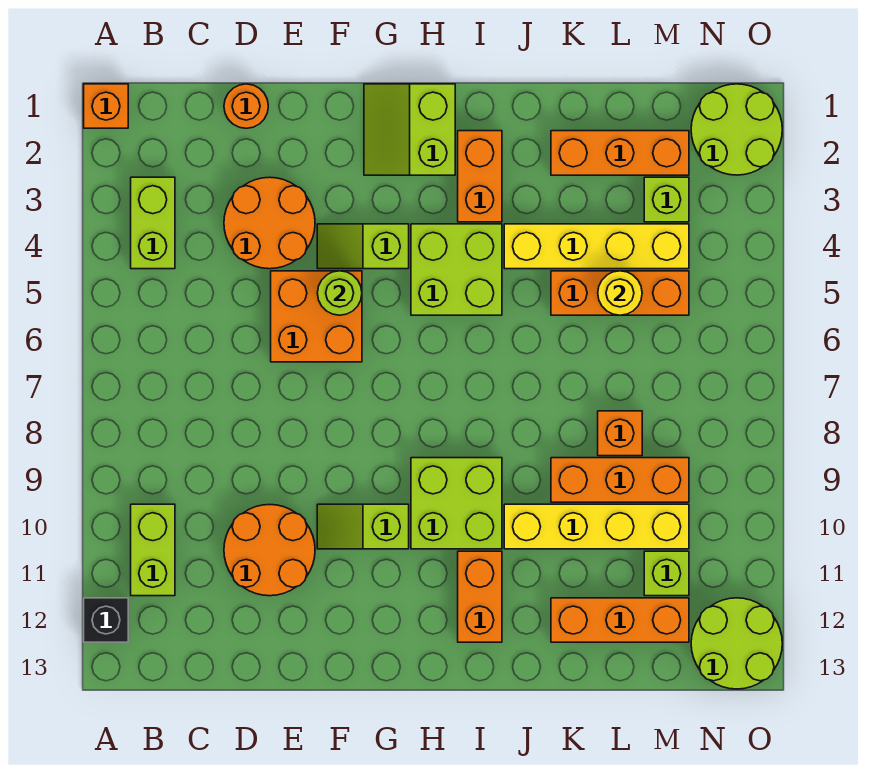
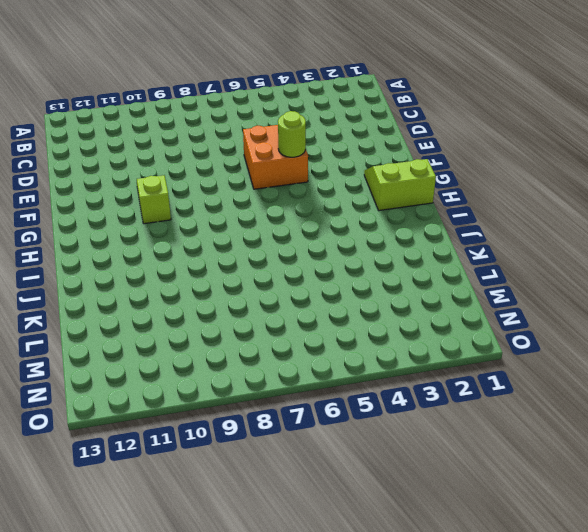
none -> orange 1x1 brick [84,84,128,128]
none -> black 1x1 brick [84,598,128,642]
none -> lime 1x2 brick [131,177,175,269]

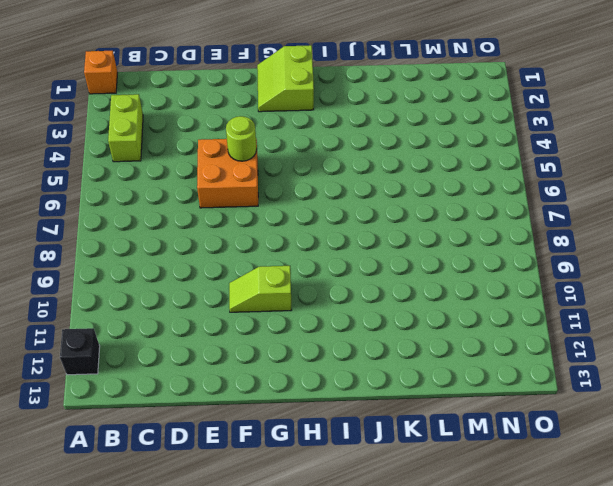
none -> lime 1x2 brick [131,504,175,596]
none -> orange 1x1 round brick [224,84,268,128]
none -> orange 2x2 round brick [224,177,315,269]

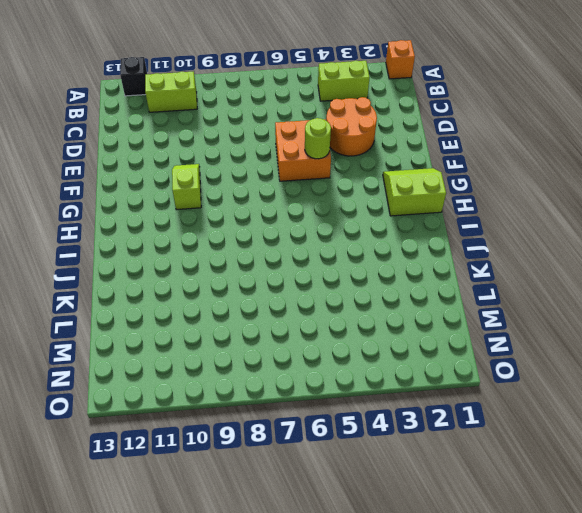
none -> orange 1x1 round brick [224,84,268,128]
none -> orange 2x2 round brick [224,505,315,596]
none -> lime 1x2 slope [317,224,409,269]

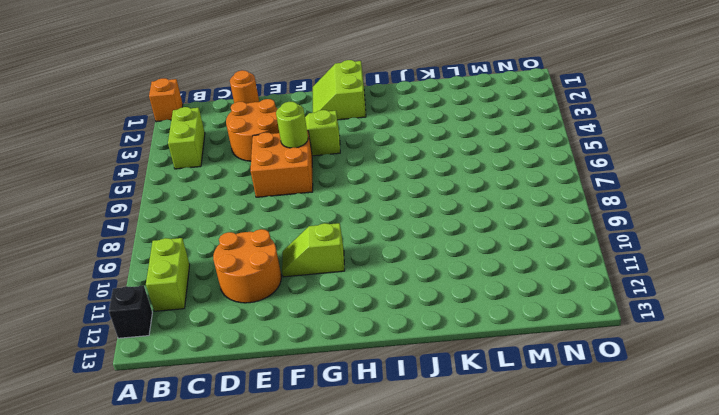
none -> lime 2x2 brick [411,224,502,315]
none -> lime 2x2 brick [411,458,502,549]
none -> orange 1x2 brick [458,131,502,222]

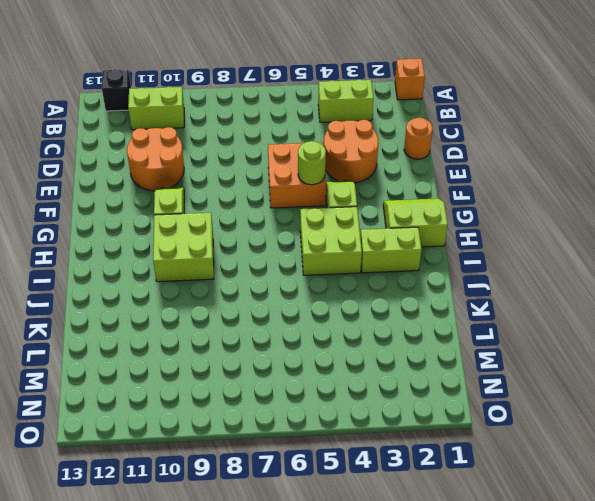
lime 1x2 brick [360,227,421,273] -> orange 1x2 brick [458,131,502,222]
none -> orange 1x2 brick [458,551,502,642]
none -> yellow 1x4 brick [504,224,689,269]
none -> yellow 1x4 brick [504,504,689,549]

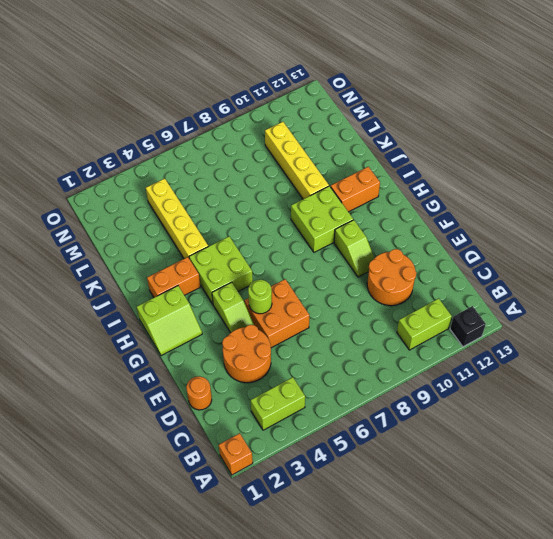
none -> orange 1x3 brick [551,131,689,175]
none -> orange 1x3 brick [551,271,689,315]
none -> orange 1x3 brick [551,458,689,502]

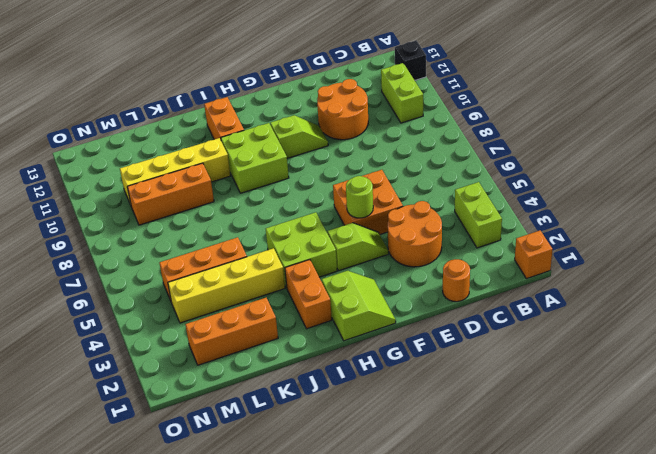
none -> orange 1x3 brick [551,598,689,642]
none -> orange 1x1 brick [598,411,642,456]
none -> lime 1x1 brick [644,177,689,222]

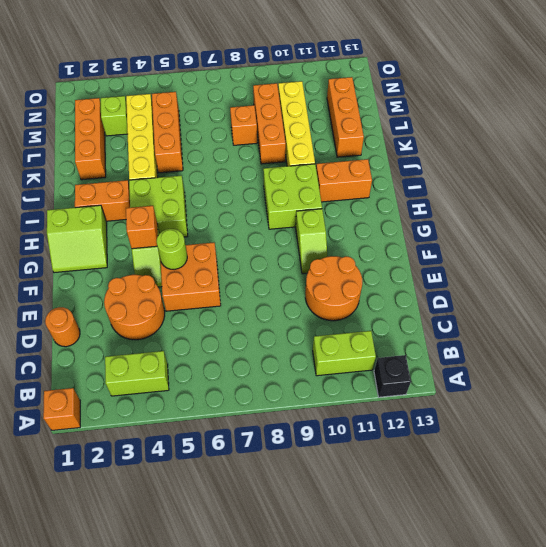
orange 1x1 brick [126,206,158,249] -> none
none -> lime 1x1 brick [644,551,689,596]
none -> lime 2x2 round brick [691,84,782,175]
none -> lime 2x2 round brick [691,598,782,689]

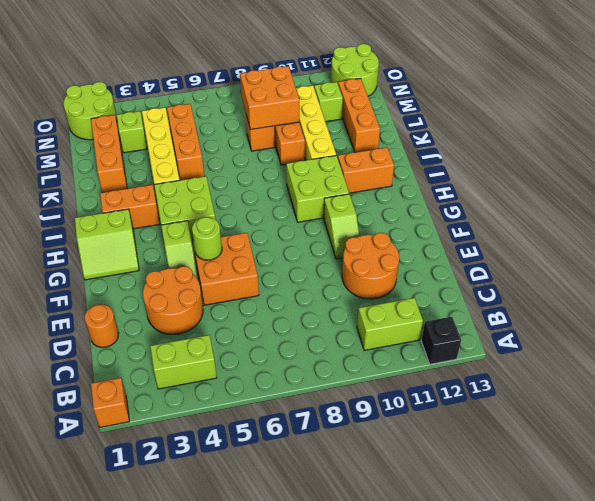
orange 2x2 brick [240,66,299,130] -> none
none -> yellow 1x1 round brick [598,271,642,315]

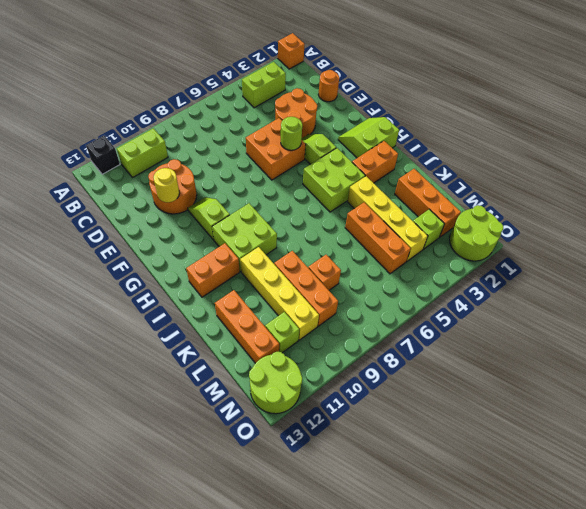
yellow 1x1 round brick [153,168,179,202] -> yellow 1x1 round brick moved to [598,271,642,315]

